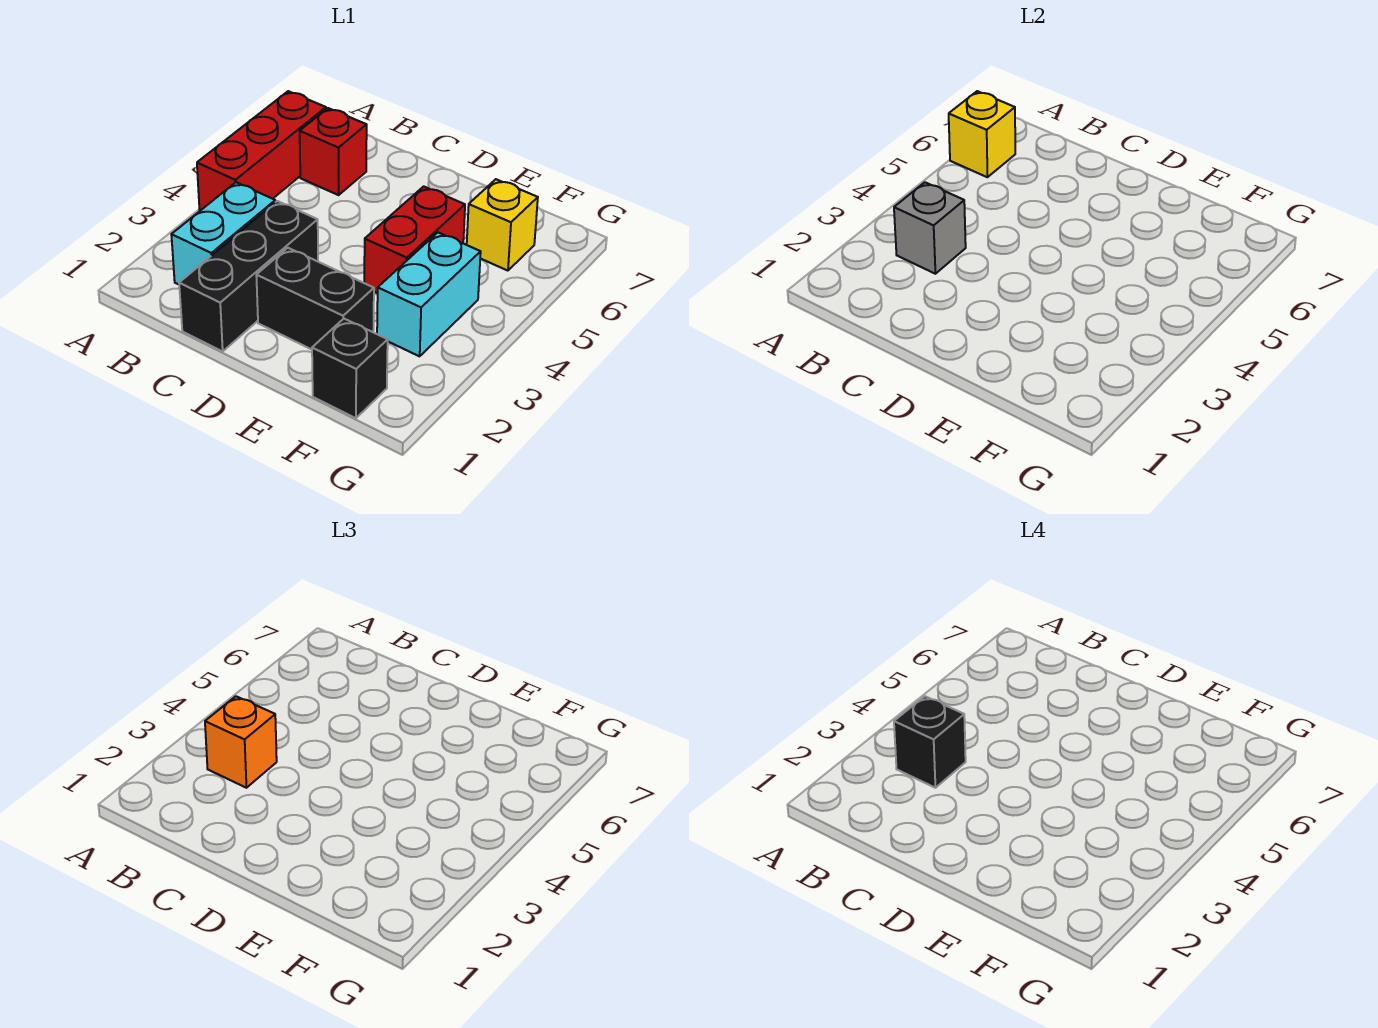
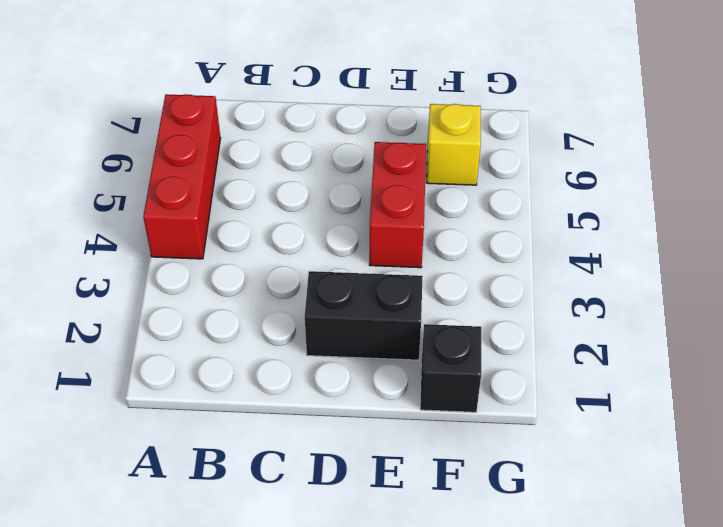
none -> cyan 1x2 brick [171,182,275,284]
none -> red 1x1 brick [300,108,367,195]
none -> black 1x3 brick [179,201,318,351]

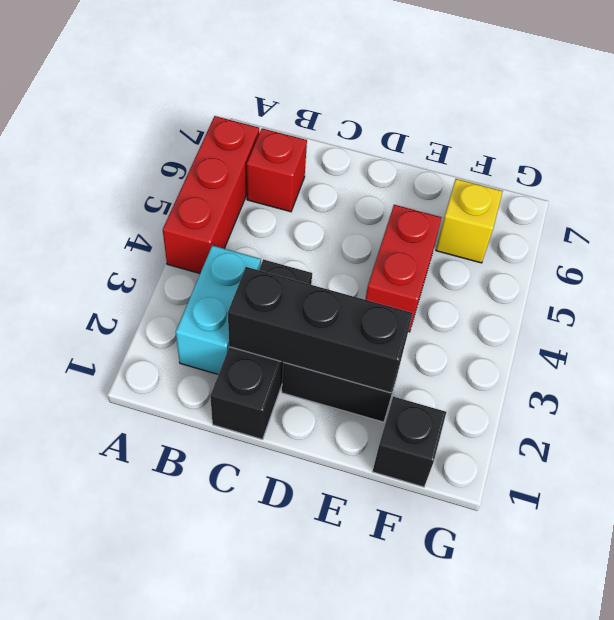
black 1x3 brick [228,267,413,393] -> none
none -> cyan 1x2 brick [377,233,481,356]
none -> yellow 1x1 brick [949,91,1015,177]
none -> grey 1x1 brick [894,182,966,274]

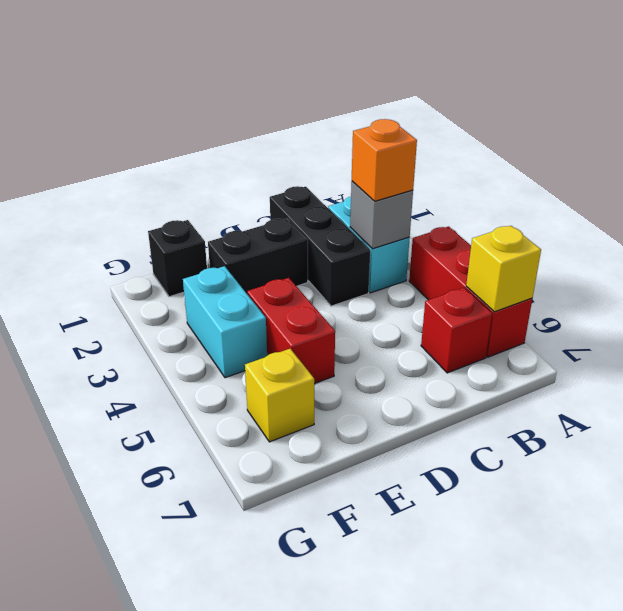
none -> black 1x1 brick [894,696,966,788]

